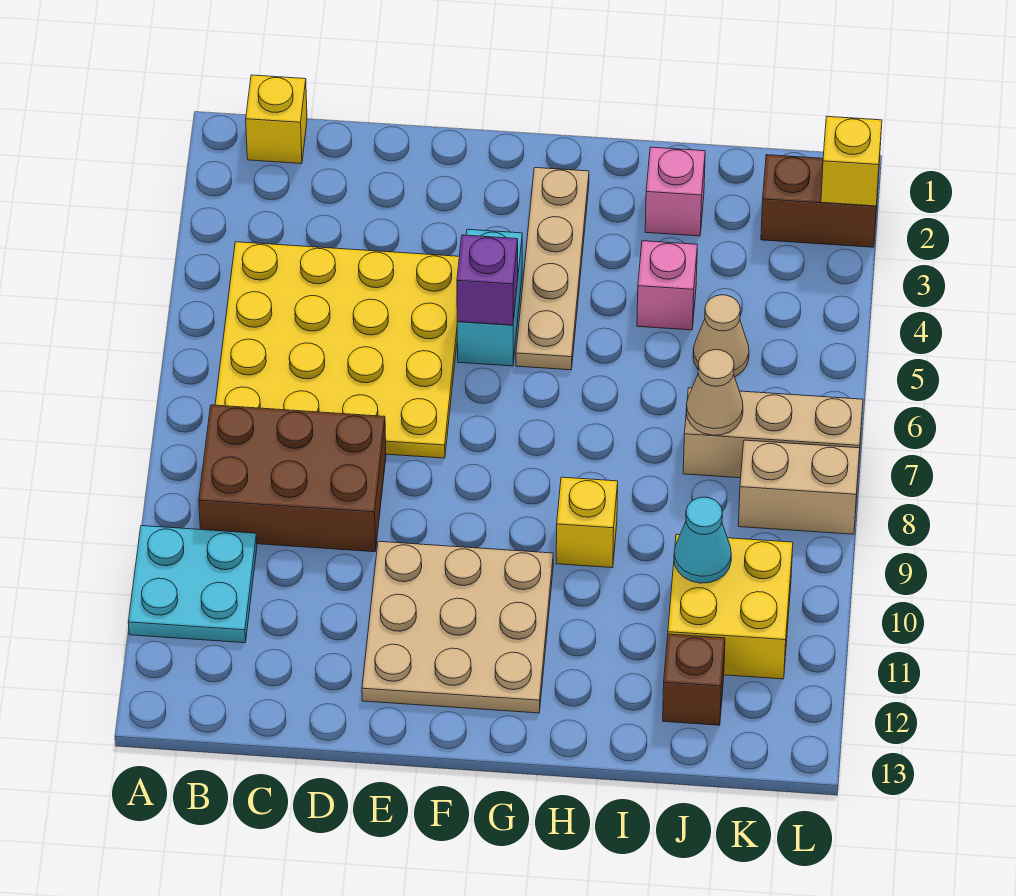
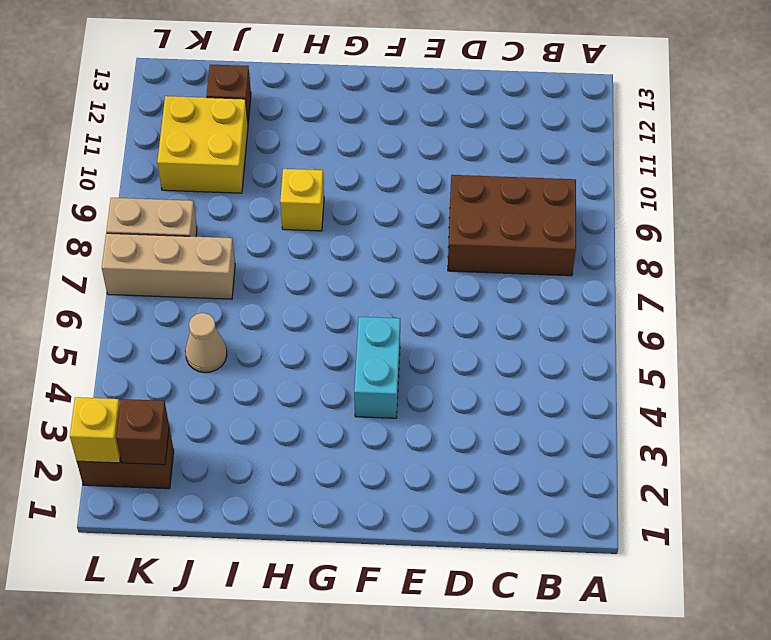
brown 1x1 brick [116,399,169,465] -> none
none -> cyan 2x2 plate [128,526,257,643]
none -> yellow 1x1 brick [246,75,307,164]
none -> yellow 4x4 plate [215,242,459,458]

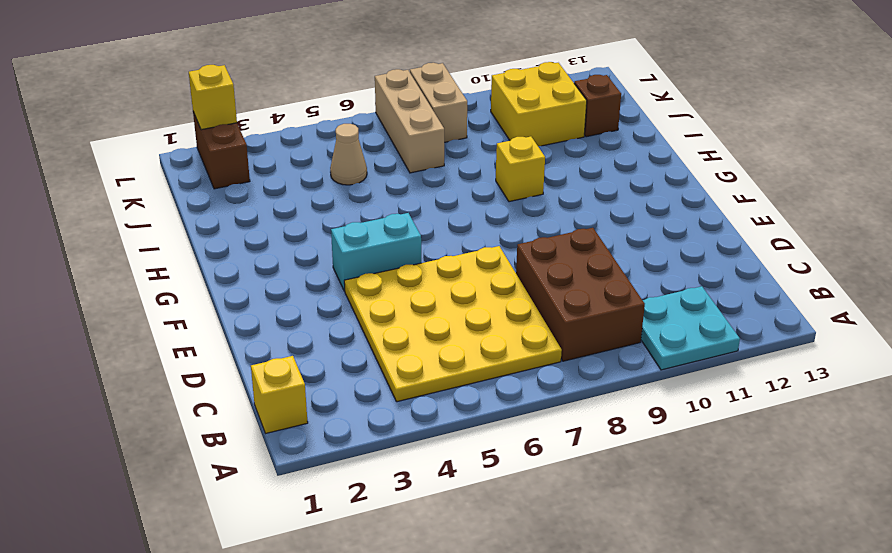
none -> tan 3x3 plate [362,541,553,713]
none -> tan 1x4 plate [516,168,589,370]
none -> pink 1x1 brick [645,147,705,236]

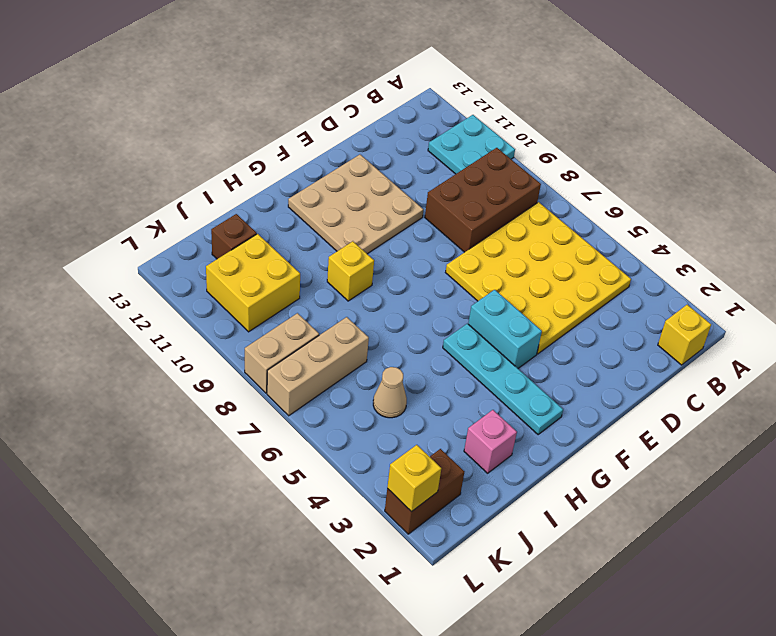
cyan 1x4 plate [443,324,563,435] -> tan 1x4 plate [516,168,589,370]
none -> pink 1x1 brick [637,241,697,330]
none -> purple 1x1 brick [457,235,518,325]
none -> tan 1x1 cone [686,350,743,435]

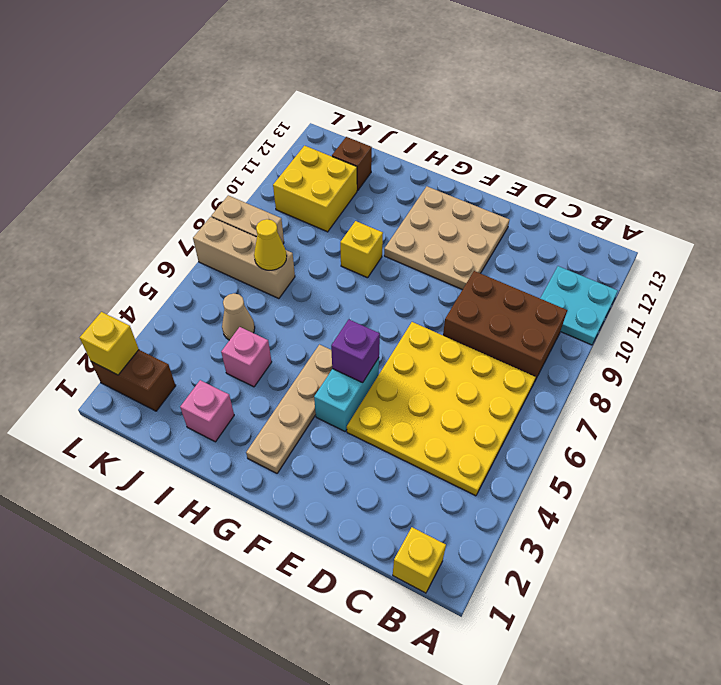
yellow 1x1 cone [254,219,287,270] -> tan 1x1 cone [686,350,743,435]
none -> cyan 1x1 cone [674,497,731,583]

